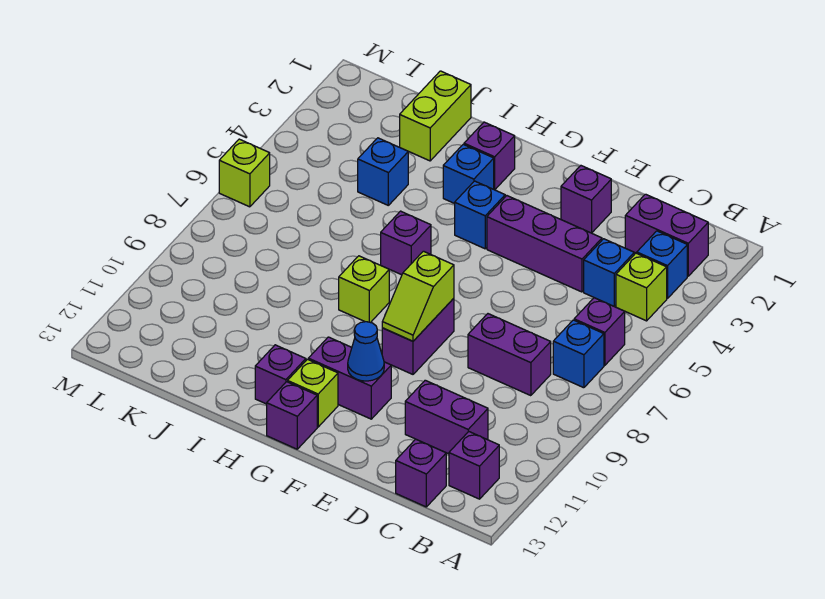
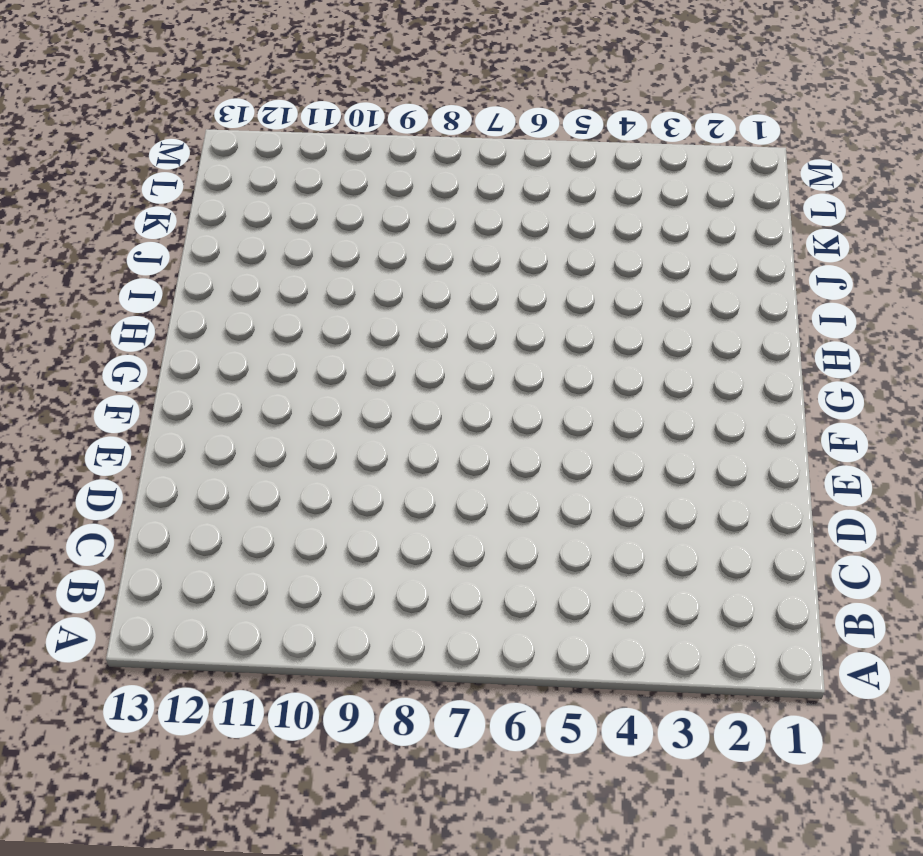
none -> purple 1x2 brick [625,194,708,276]
none -> blue 1x1 brick [637,231,687,299]
none -> lime 1x1 brick [616,253,667,321]

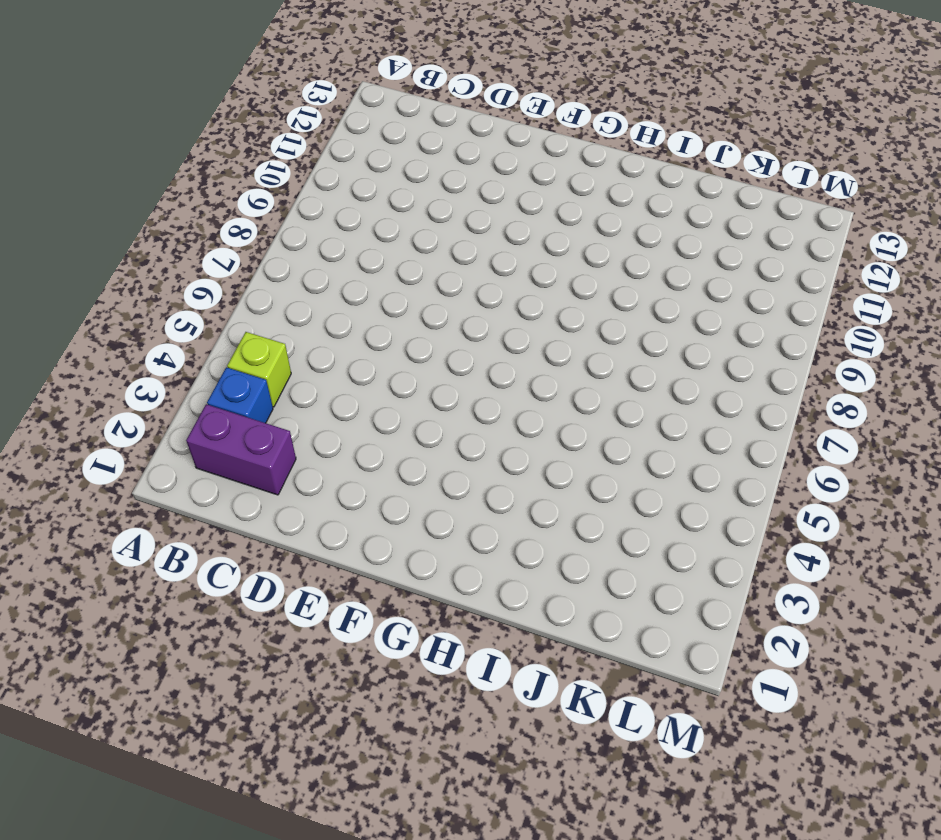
none -> purple 1x1 brick [574,298,625,365]
none -> blue 1x1 brick [553,320,604,388]
none -> purple 1x1 brick [449,432,499,499]

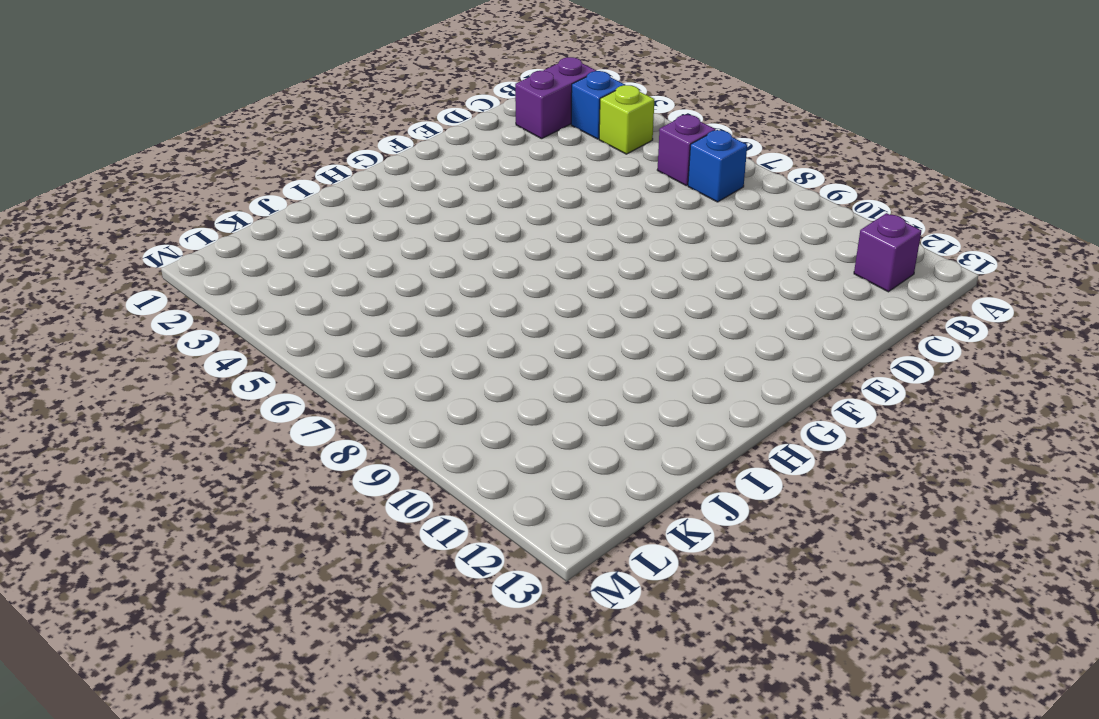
none -> blue 1x1 brick [584,239,634,306]
none -> purple 1x2 brick [468,314,551,396]
none -> purple 1x2 brick [405,380,488,454]

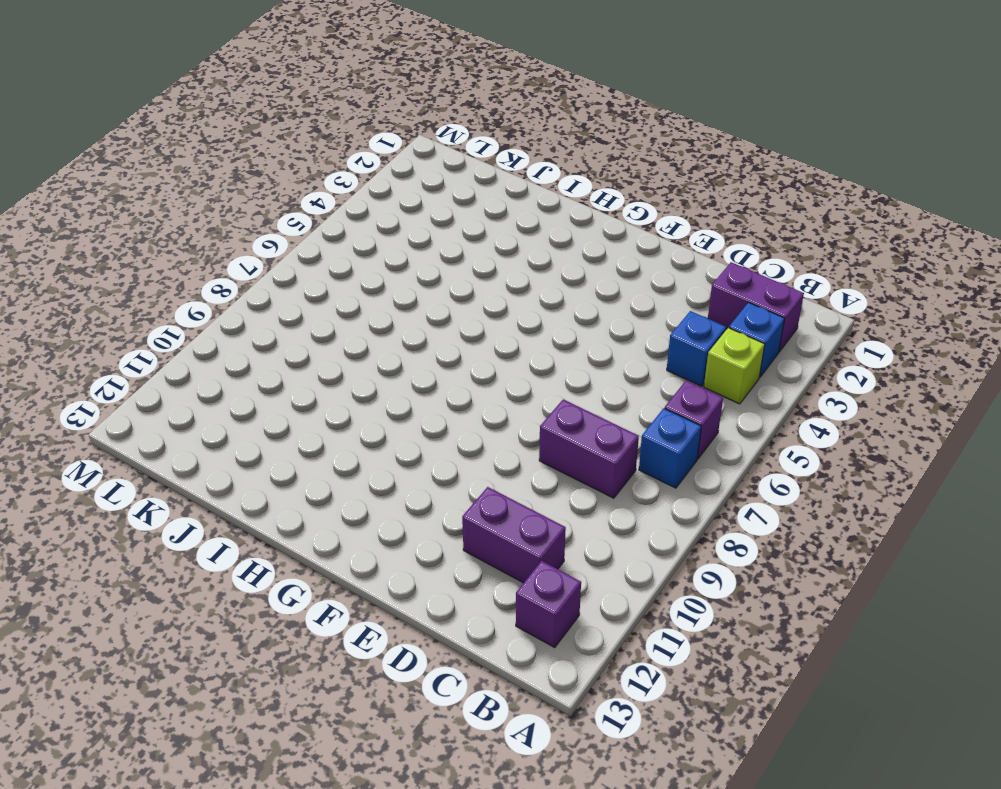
none -> purple 1x1 brick [396,439,446,507]
none -> purple 1x3 brick [487,196,602,292]
none -> purple 1x1 brick [561,166,611,233]

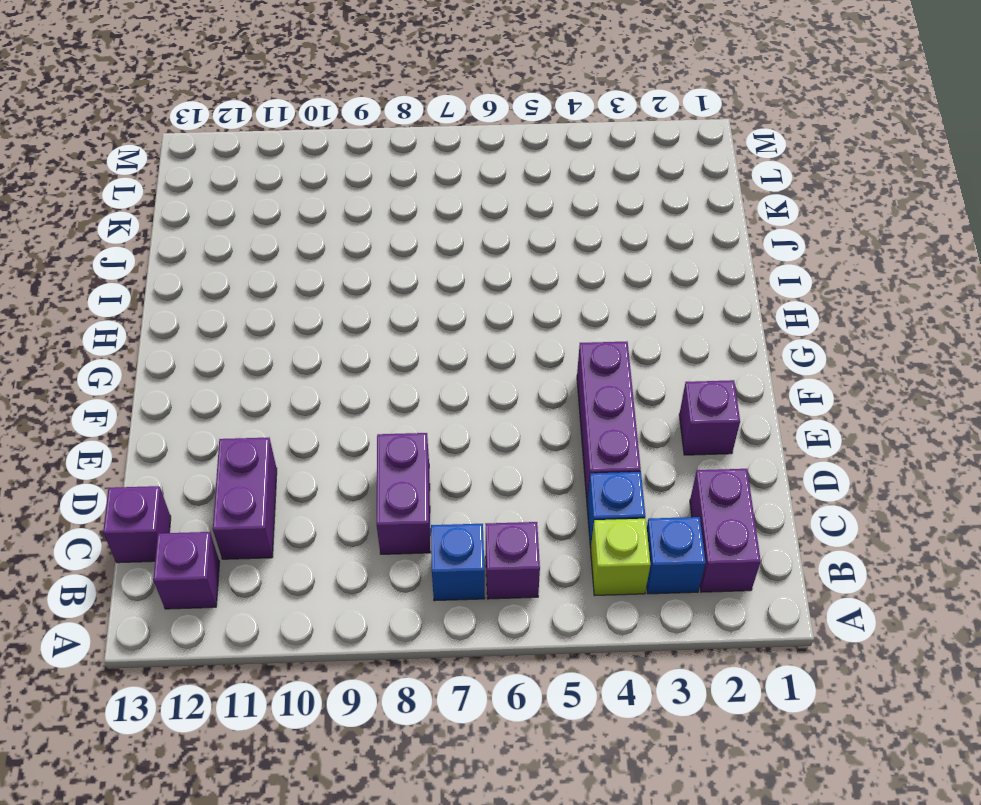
none -> purple 1x2 brick [382,298,454,374]
none -> purple 1x2 brick [308,337,391,419]
none -> blue 1x1 brick [455,181,505,249]

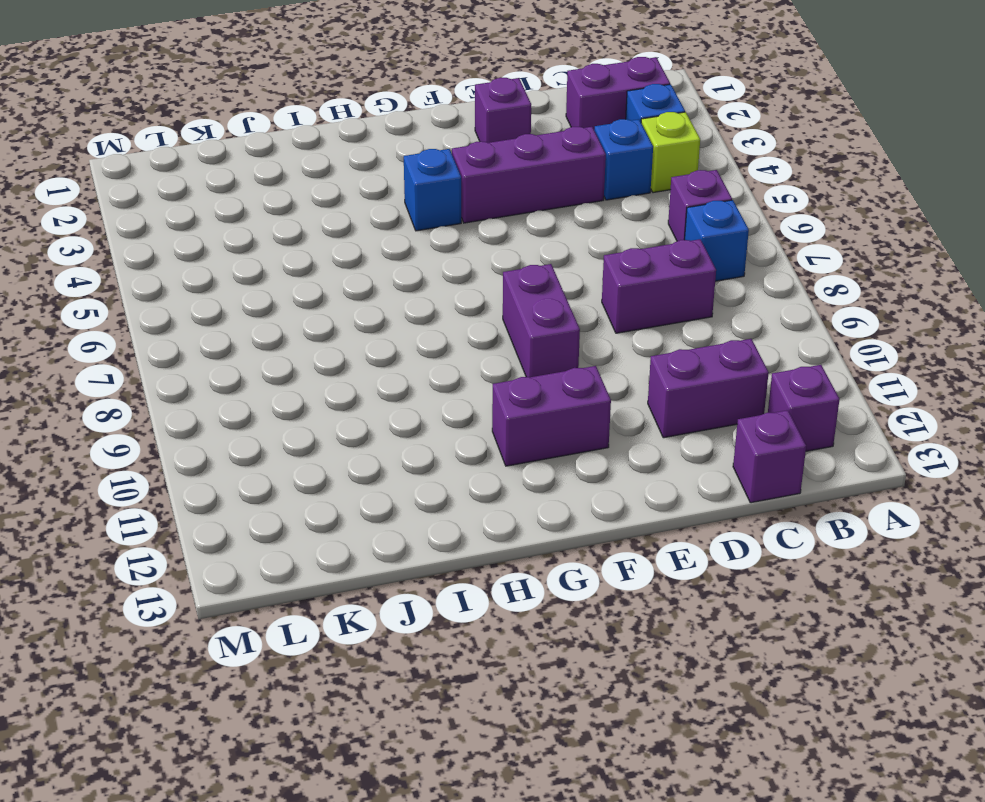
none -> lime 1x1 brick [288,359,338,427]
none -> purple 1x1 brick [267,382,317,449]
none -> purple 1x1 brick [464,122,515,190]

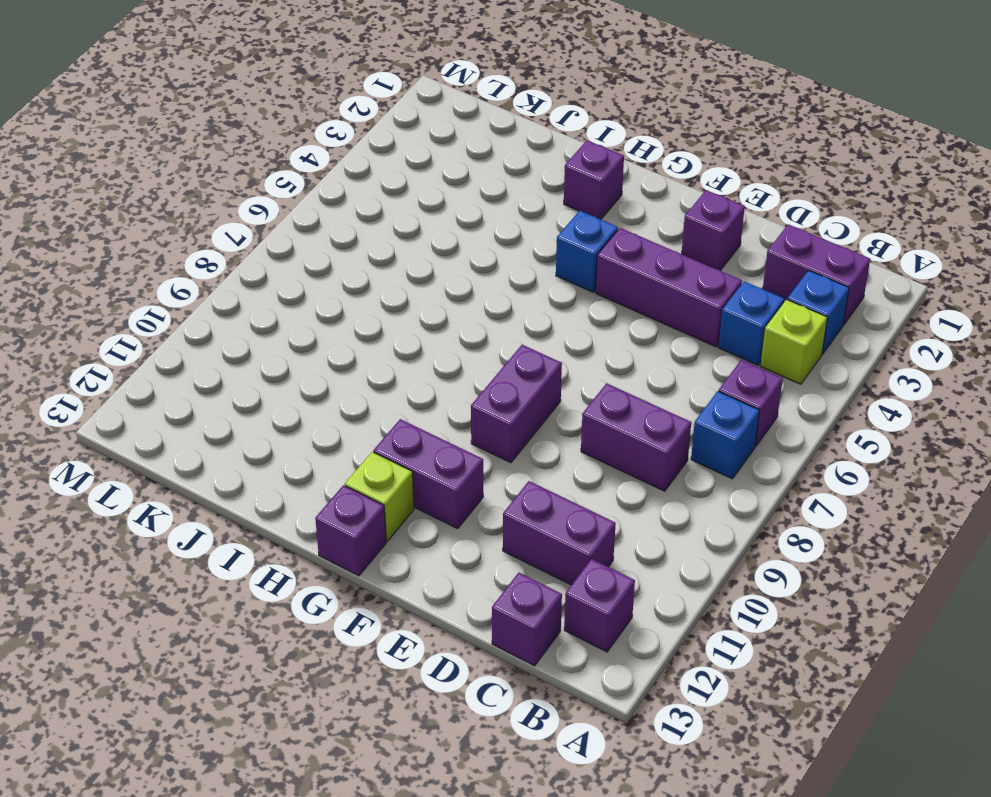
none -> blue 1x1 brick [443,144,494,204]
none -> purple 1x1 brick [381,211,431,275]
none -> lime 1x1 brick [339,256,389,323]

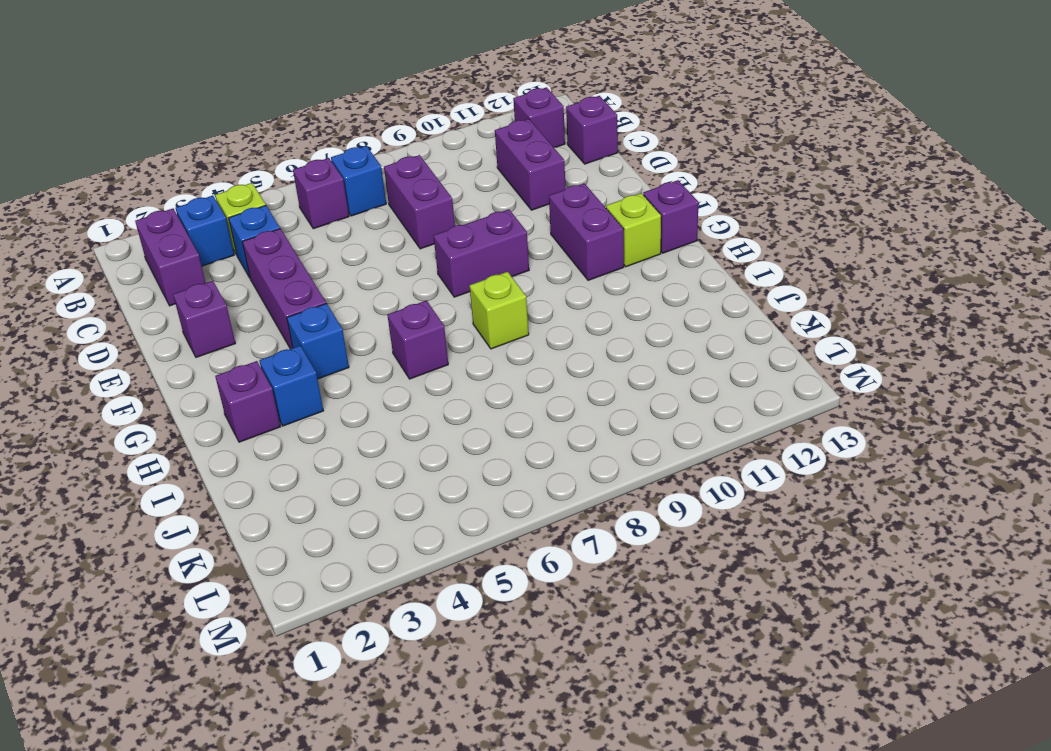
none -> purple 1x1 brick [255,345,306,404]
none -> lime 1x2 brick [400,71,471,161]
none -> blue 1x1 brick [358,138,408,205]

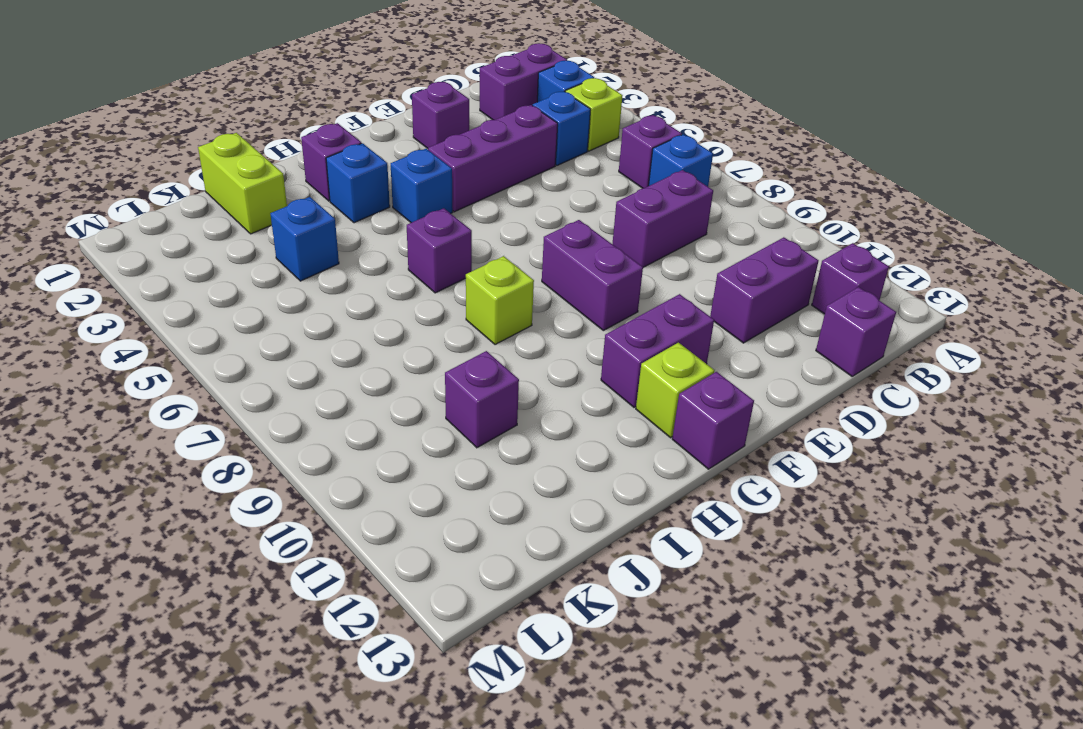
purple 1x1 brick [445,351,519,448] -> purple 1x1 brick moved to [255,345,306,404]
none -> lime 1x1 brick [219,139,270,207]
none -> lime 1x2 slope [382,251,454,341]
none -> blue 1x1 cone [348,322,384,381]

